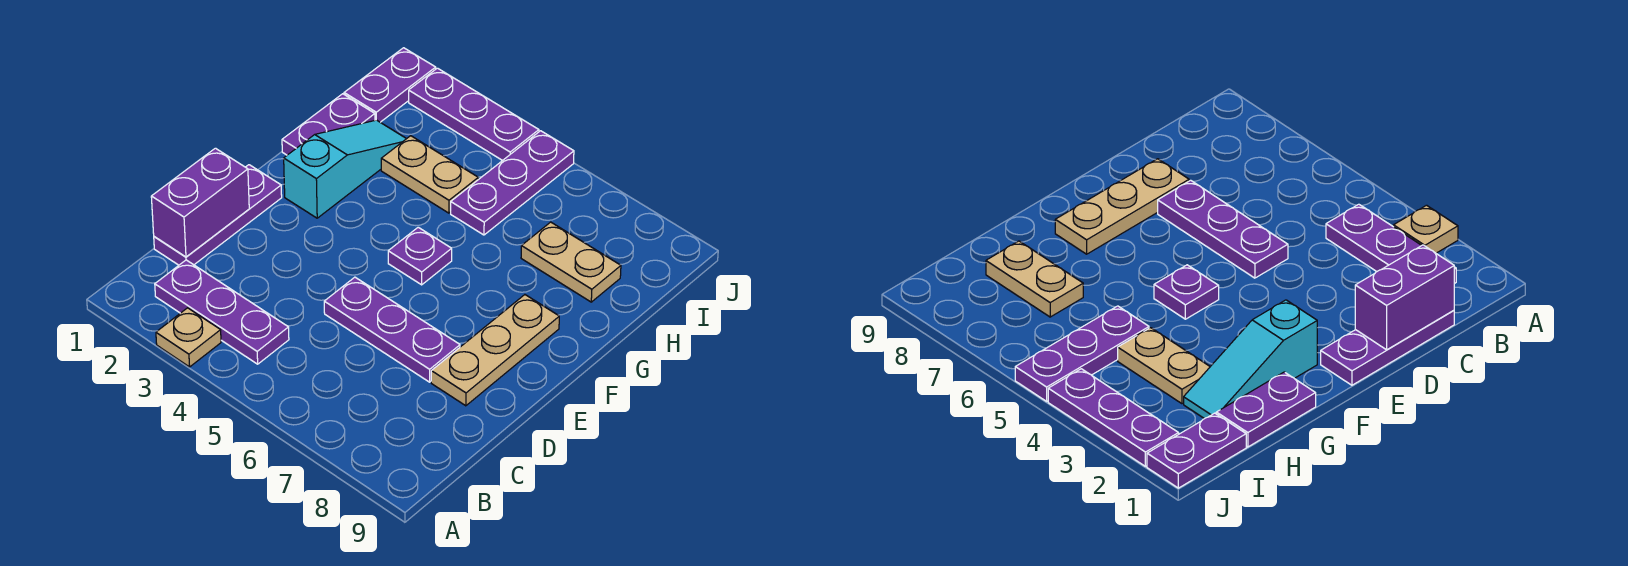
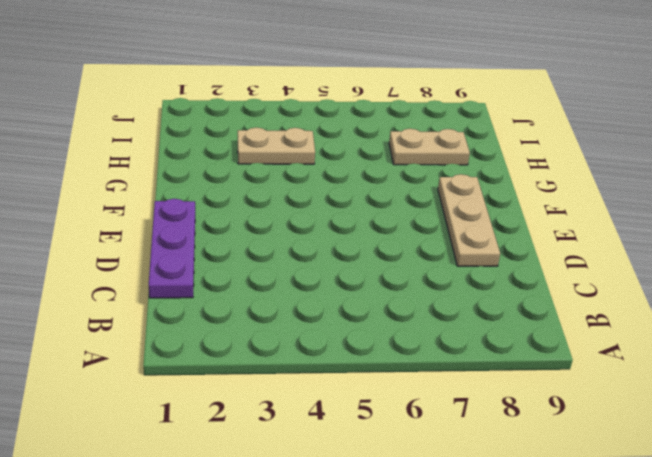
none -> tan 1x1 plate [156,308,221,367]
none -> purple 1x3 plate [155,260,289,364]
none -> purple 1x3 plate [324,277,460,382]

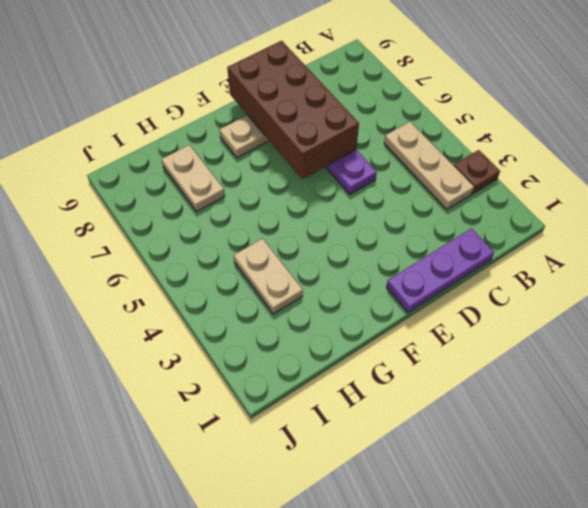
brown 1x1 plate [454,150,500,193] -> tan 1x1 plate [156,308,221,367]
tan 1x3 plate [384,122,474,209] -> purple 1x3 plate [155,260,289,364]
brown 2x4 brick [227,41,359,179] -> none
none -> cyan 1x3 slope [284,120,406,218]
none -> purple 1x1 plate [388,227,452,285]
none -> purple 1x2 plate [282,94,375,155]

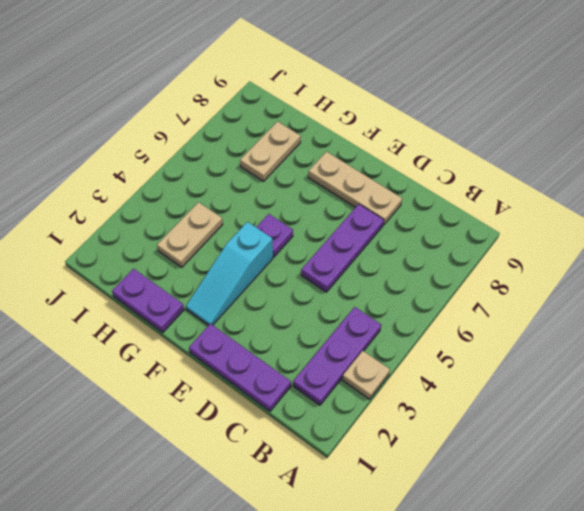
cyan 1x3 slope [186,222,273,325] -> cyan 1x3 slope turned to [284,120,406,218]
none -> purple 1x3 plate [451,131,574,235]
none -> purple 1x2 plate [344,48,436,122]
none -> purple 1x3 plate [409,68,539,161]

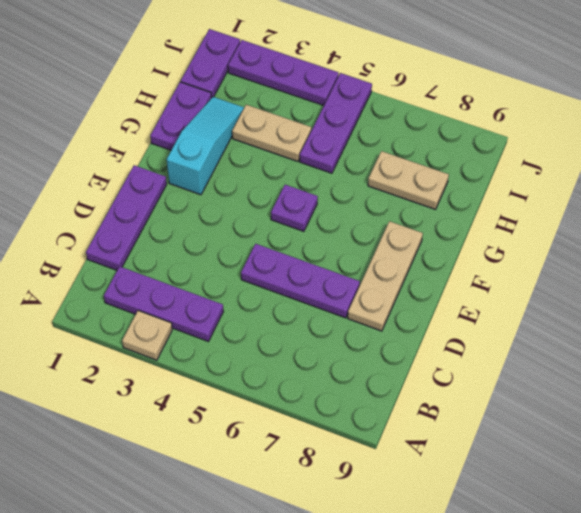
none -> purple 1x2 brick [151,148,249,257]

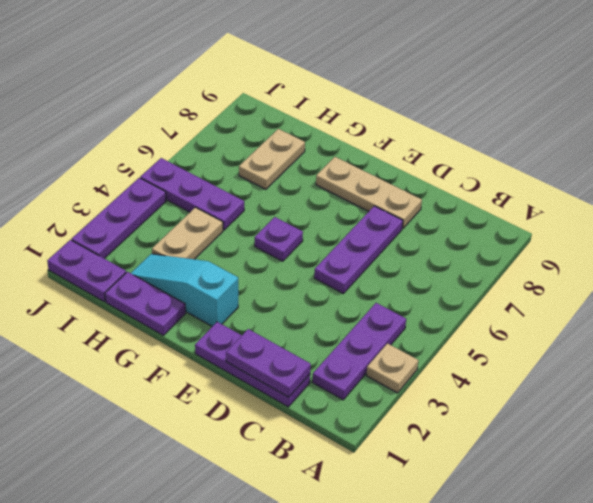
purple 1x2 plate [226,329,311,397] -> purple 1x2 brick [151,148,249,257]

